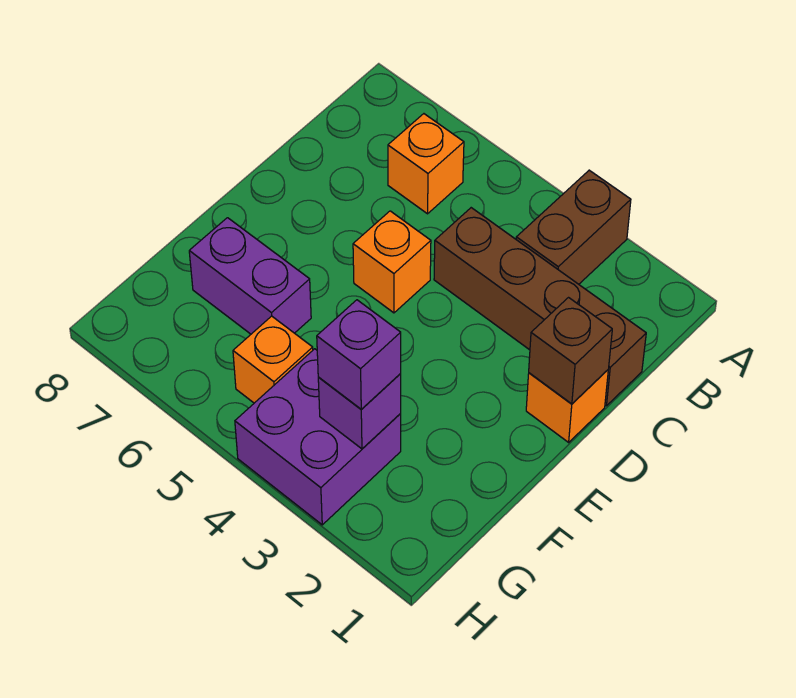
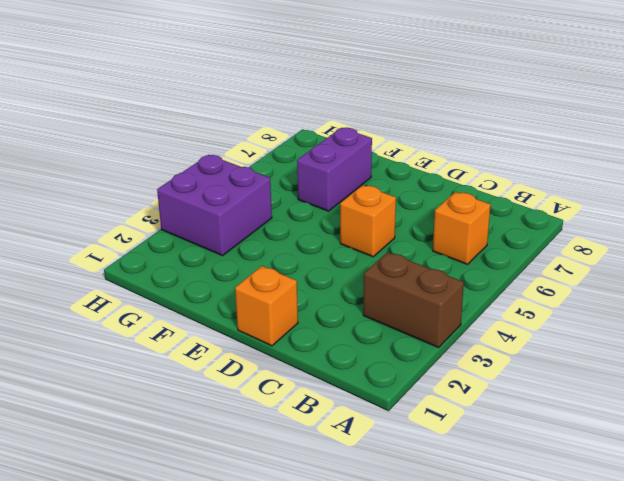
none -> brown 1x4 brick [434,208,646,406]
none -> orange 1x1 brick [233,316,313,403]

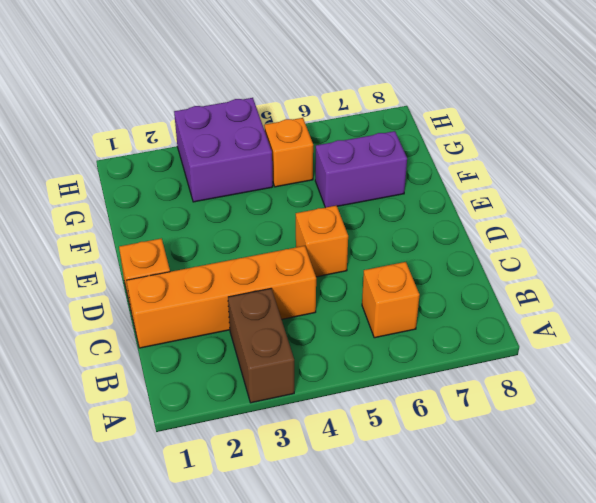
orange 1x4 brick [127,246,316,348] -> brown 1x4 brick [434,208,646,406]
none -> brown 1x1 brick [529,298,612,404]
none -> purple 1x1 brick [318,374,401,449]

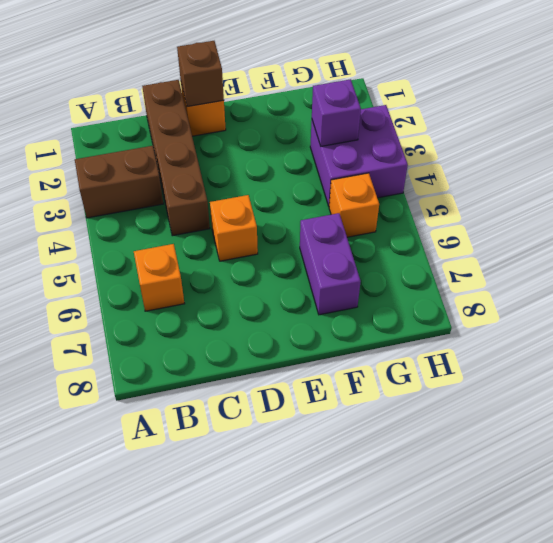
none -> purple 1x1 brick [317,300,401,409]

